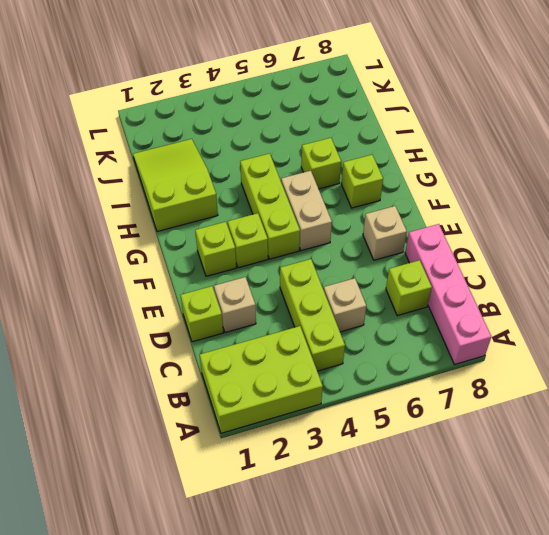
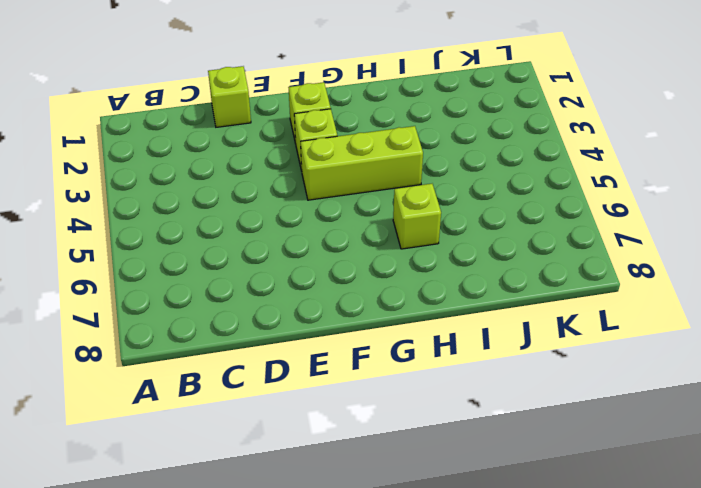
none -> lime 2x3 brick [200,326,323,433]
none -> pink 1x4 brick [405,224,491,364]
none -> lime 1x3 brick [280,259,345,371]

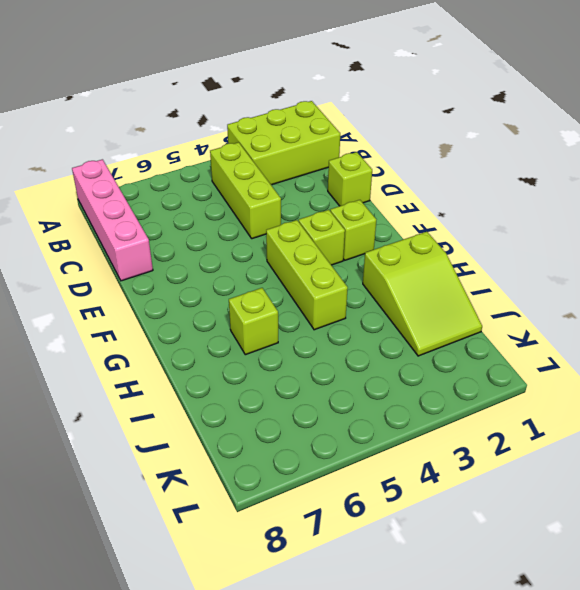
none -> tan 1x1 brick [324,278,366,332]
none -> lime 1x1 brick [386,260,432,316]
none -> tan 1x1 brick [214,277,256,333]

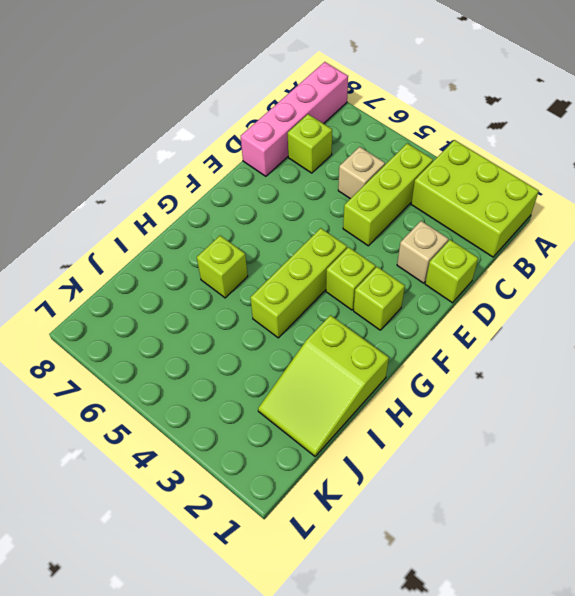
none -> tan 1x1 brick [363,206,407,260]
none -> tan 1x2 brick [281,171,332,251]
none -> lime 1x1 brick [341,155,383,208]

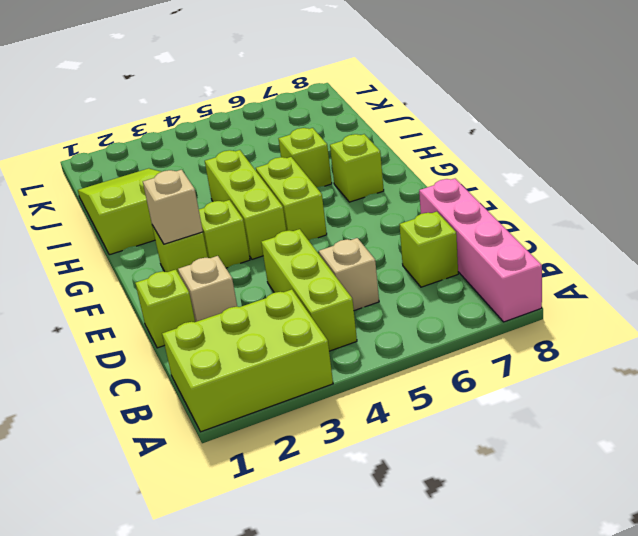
tan 1x1 brick [143,170,203,244] -> tan 1x1 brick moved to [363,206,407,260]
lime 1x2 brick [256,157,327,240] -> tan 1x2 brick [281,171,332,251]

